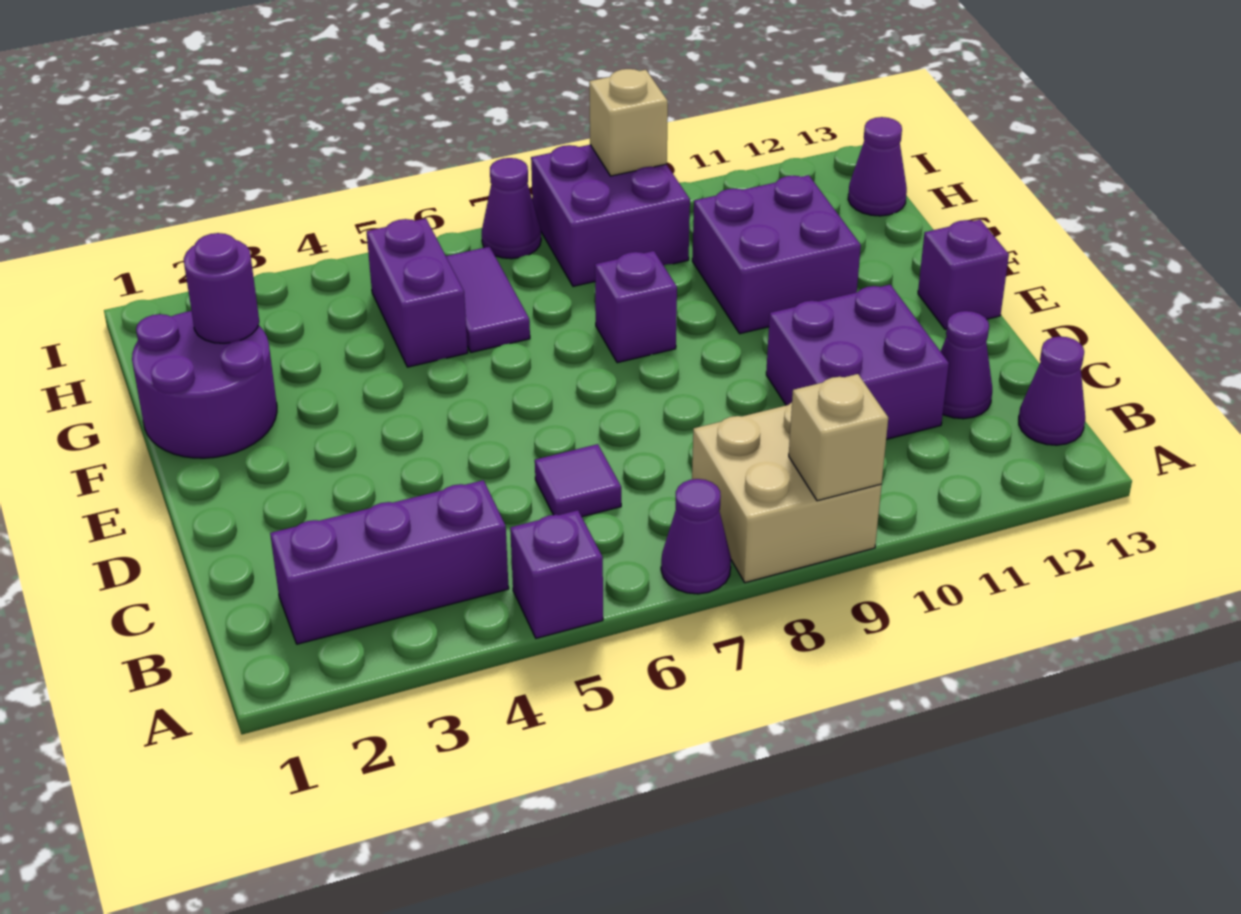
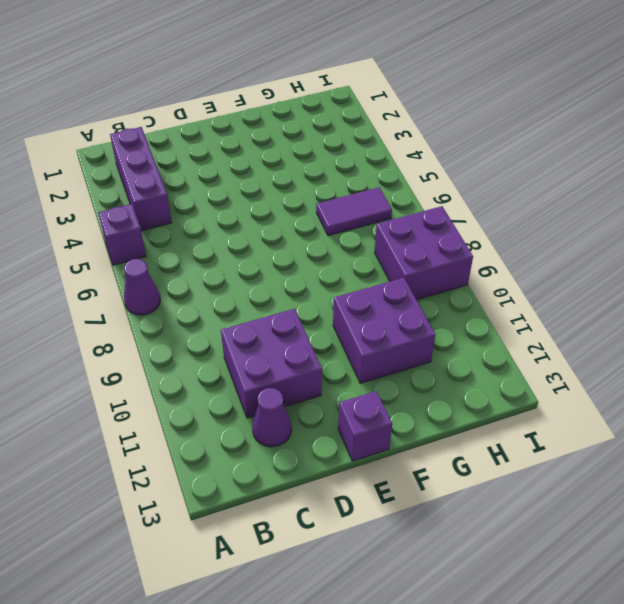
none -> tan 2x2 brick [692,403,881,583]
none -> purple 1x1 cone [1019,337,1085,445]
none -> purple 1x1 tile [535,444,621,517]

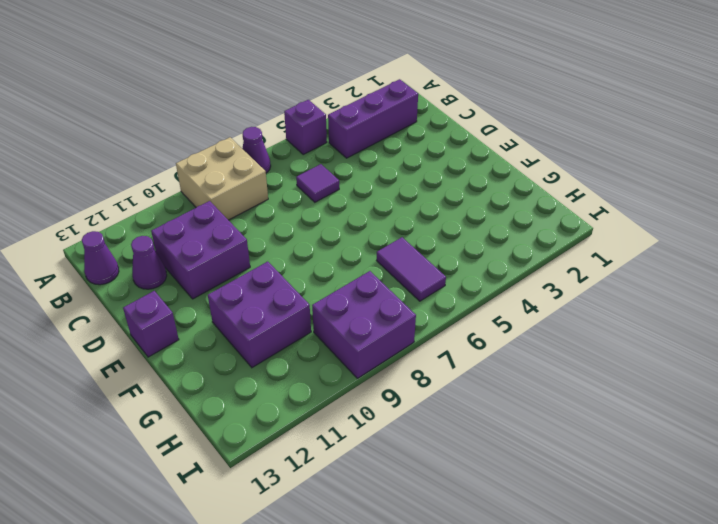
none -> purple 2x2 round brick [132,311,277,458]
none -> purple 1x1 brick [595,251,677,363]
none -> purple 1x2 brick [366,218,468,367]

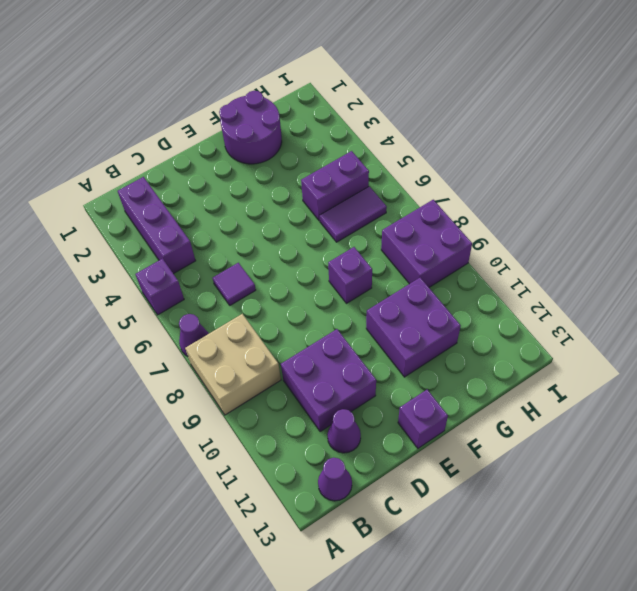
none -> purple 1x1 cone [848,117,907,216]
none -> purple 1x1 cone [482,158,541,259]
none -> tan 1x1 brick [789,374,888,501]

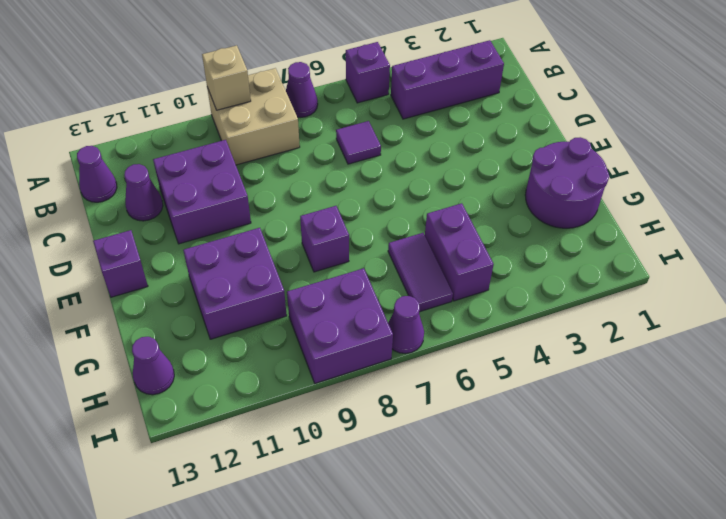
none -> purple 1x1 round brick [184,233,259,343]
none -> tan 1x1 brick [589,69,668,176]

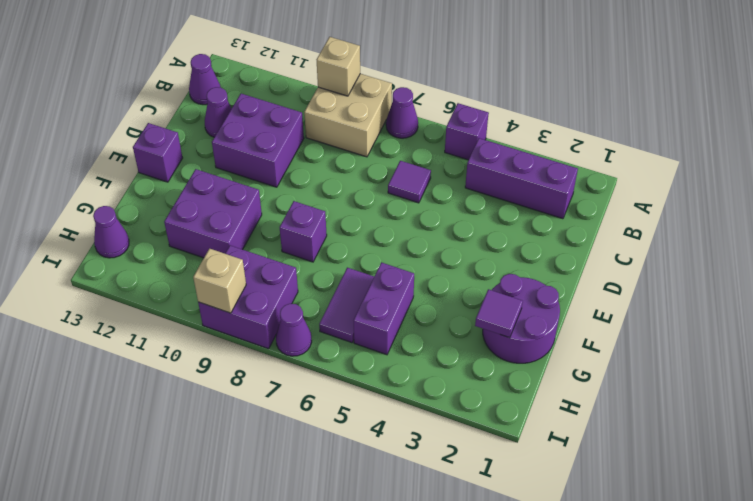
purple 1x1 tile [475,289,523,338] -> purple 1x1 round brick [184,233,259,343]

